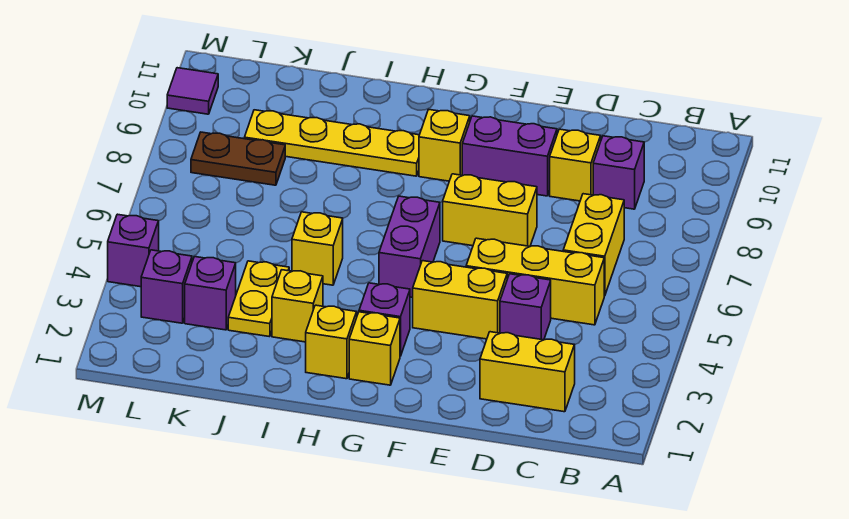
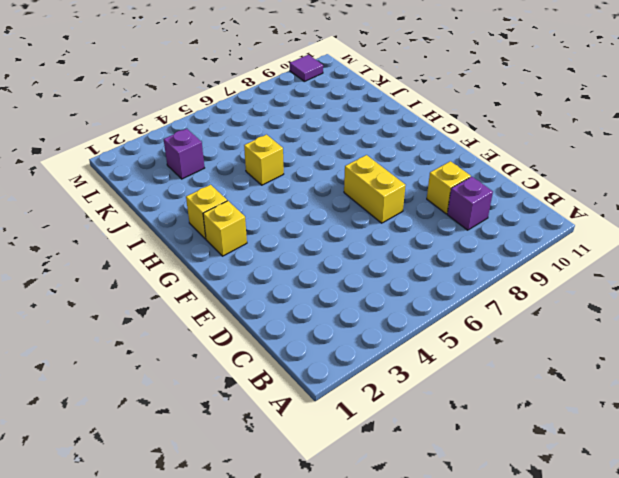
none -> yellow 1x2 brick [480,332,575,412]
none -> yellow 1x3 brick [466,238,604,325]
none -> yellow 1x2 brick [563,194,624,296]

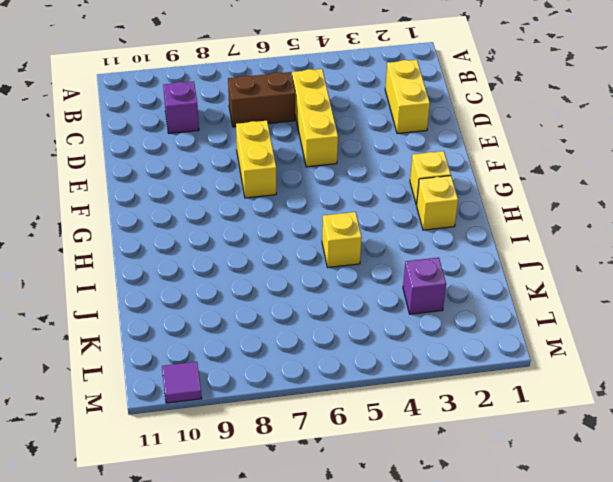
brown 1x2 brick [228,72,295,127] -> yellow 1x2 brick [563,194,624,296]
none -> purple 1x1 brick [500,274,551,340]
none -> yellow 1x1 brick [550,129,601,201]
none -> yellow 1x2 brick [413,261,507,339]

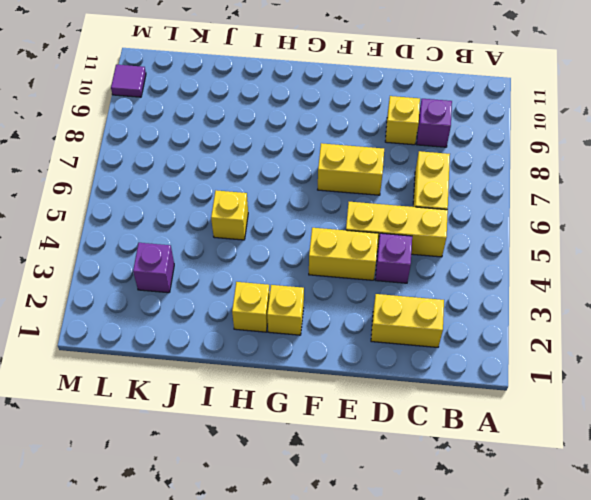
none -> purple 1x2 brick [462,116,557,196]
none -> purple 1x1 brick [359,283,410,356]
none -> purple 1x2 brick [379,196,440,297]

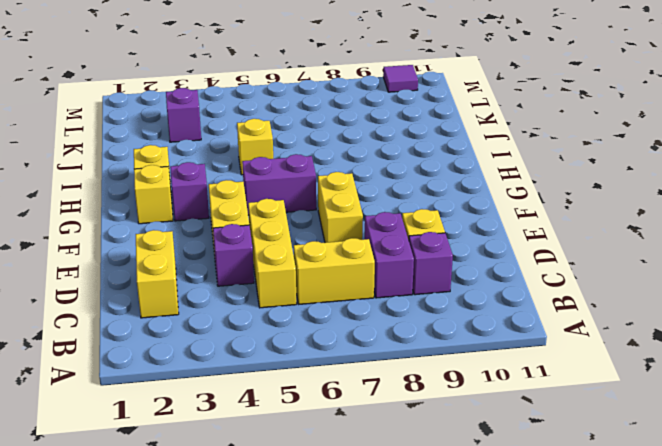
purple 1x2 brick [365,212,414,298] -> purple 1x2 brick moved to [462,116,557,196]
none -> yellow 1x1 brick [419,109,470,181]
none -> yellow 1x4 plate [244,110,419,176]
none -> yellow 1x1 brick [272,270,323,342]

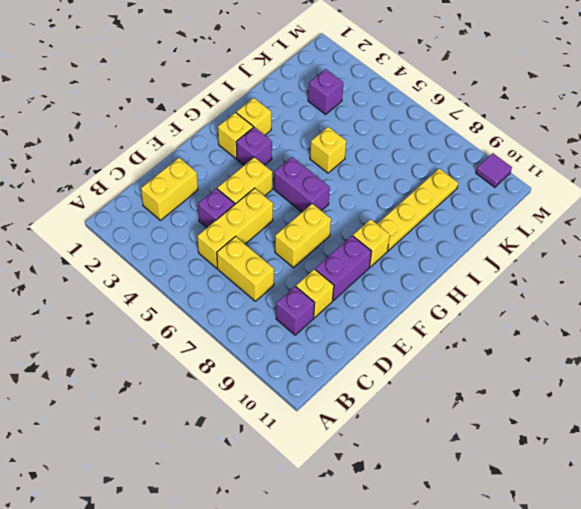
none -> yellow 1x1 brick [272,270,323,342]
none -> yellow 1x2 plate [228,261,289,337]
none -> brown 1x2 plate [191,132,285,185]

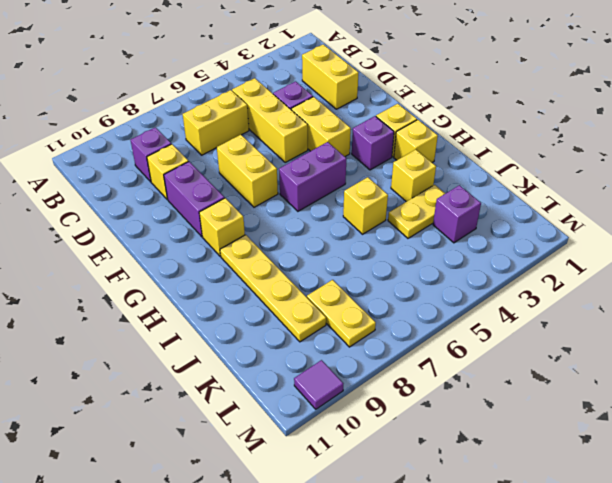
yellow 1x2 plate [307,280,376,347] -> brown 1x2 plate [191,132,285,185]
none -> purple 1x1 brick [141,250,192,323]
none -> purple 1x1 brick [108,214,159,287]

